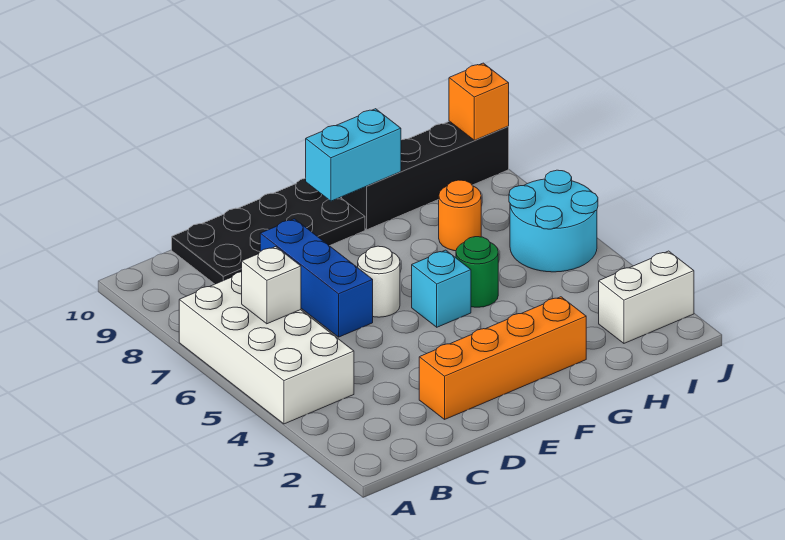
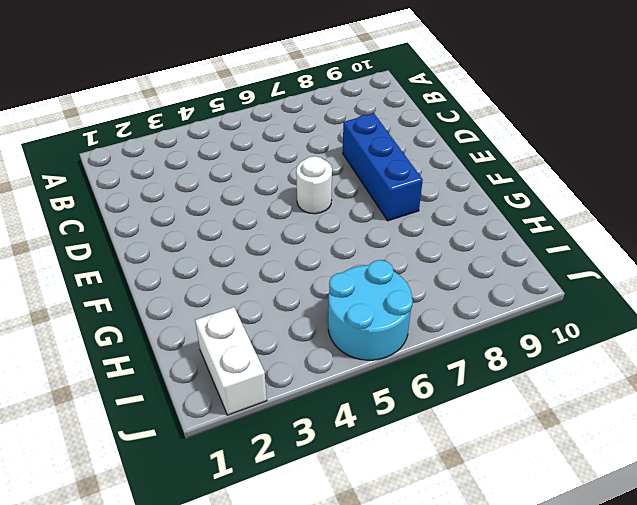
blue 1x3 brick [343,113,423,221] -> blue 1x3 brick turned to [260,219,373,337]
none -> white 2x4 brick [179,272,354,424]
none -> black 2x4 plate [172,178,365,284]
none -> orange 1x4 brick [419,297,586,419]

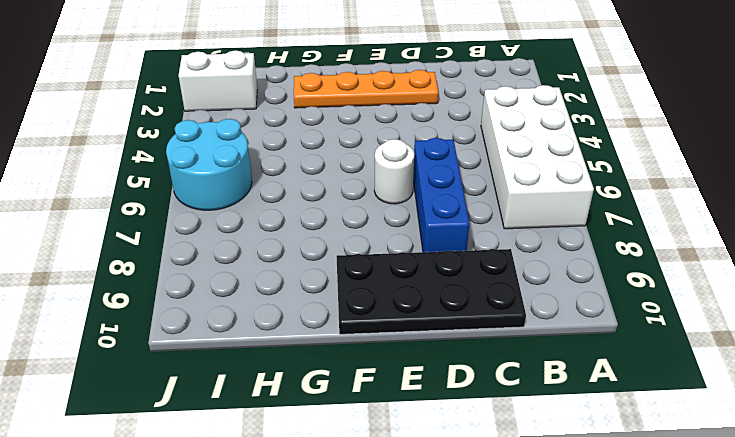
orange 1x4 plate [294,70,439,108] -> orange 1x4 brick [419,297,586,419]
none -> cyan 1x1 brick [412,250,471,327]
none -> green 1x1 round brick [456,237,498,307]
none -> black 1x4 brick [342,121,509,230]

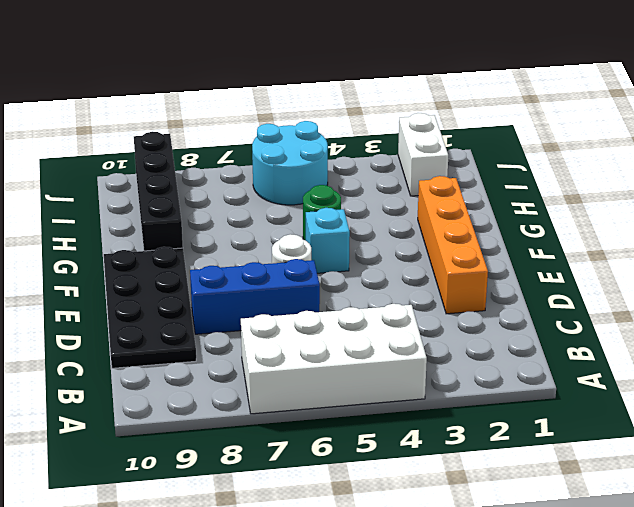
none -> orange 1x1 round brick [439,180,481,251]
none -> white 1x1 brick [242,247,301,324]
none -> cyan 1x2 brick [306,109,401,201]

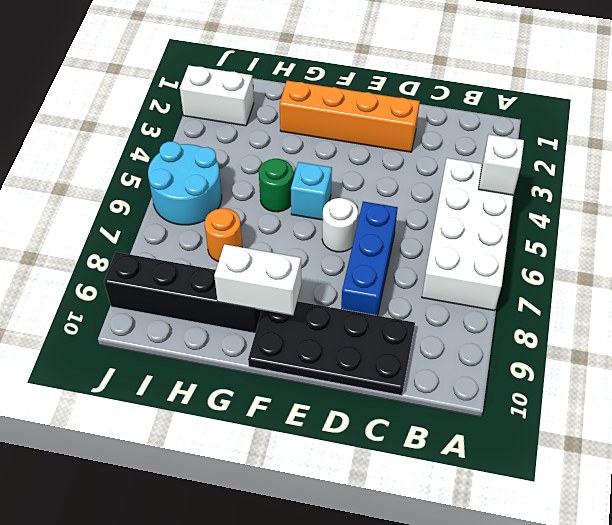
white 1x1 brick [479,135,524,195] -> white 1x1 brick moved to [242,247,301,324]
white 1x2 brick [214,244,301,315] -> cyan 1x2 brick [306,109,401,201]
none -> orange 1x1 brick [449,63,509,140]

